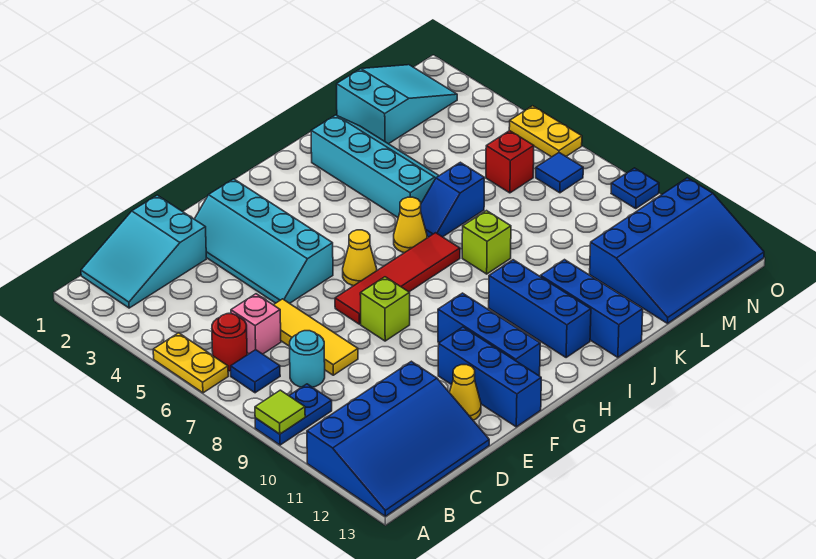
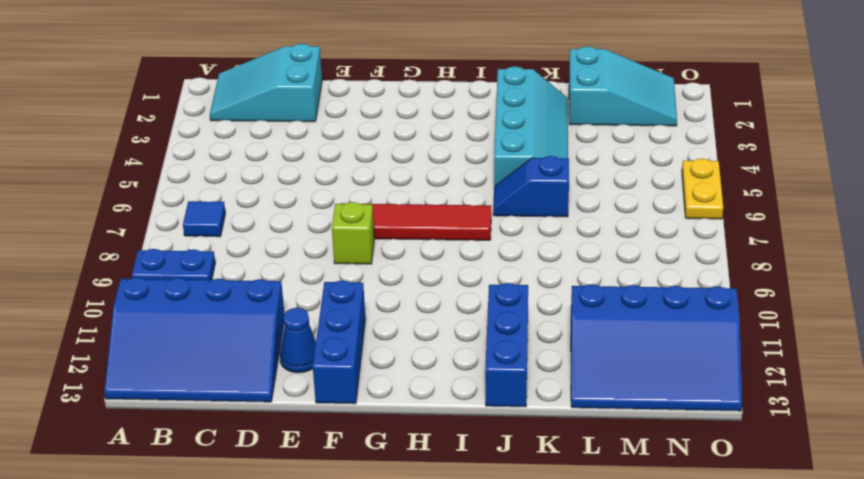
blue 1x1 cone [280,308,316,373] -> yellow 1x1 cone [449,365,481,420]
none -> yellow 1x2 plate [153,333,228,393]
none -> red 1x1 round brick [212,314,247,371]
none -> pink 1x1 brick [231,294,281,354]

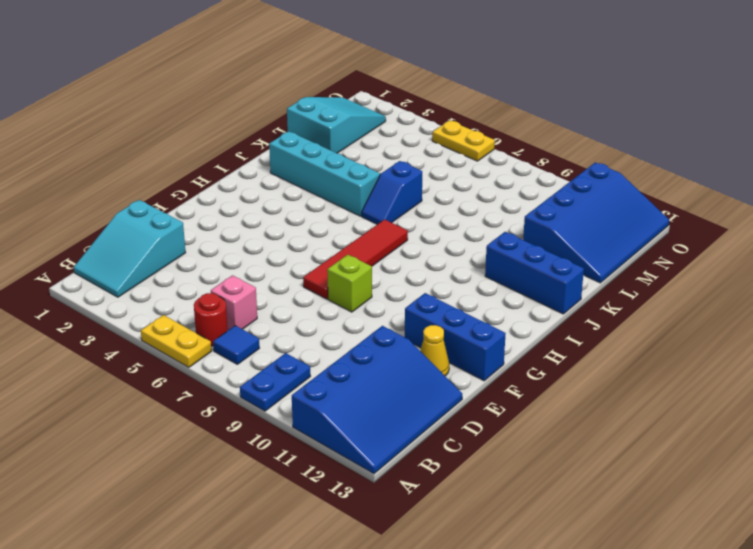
none -> cyan 1x1 round brick [290,331,325,387]
none -> yellow 1x3 tile [274,299,358,375]
none -> cyan 2x4 slope [195,179,333,303]

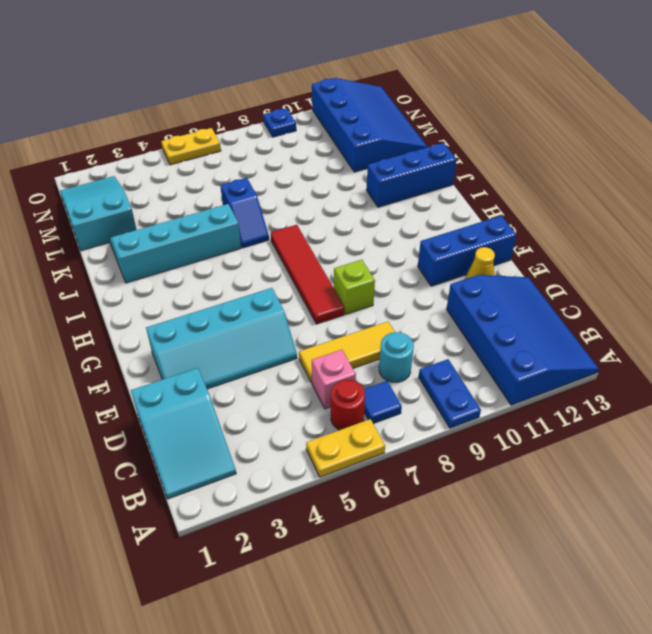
none -> yellow 1x1 cone [343,230,377,286]
none -> blue 1x3 brick [438,293,540,376]
none -> yellow 1x1 cone [394,197,427,253]

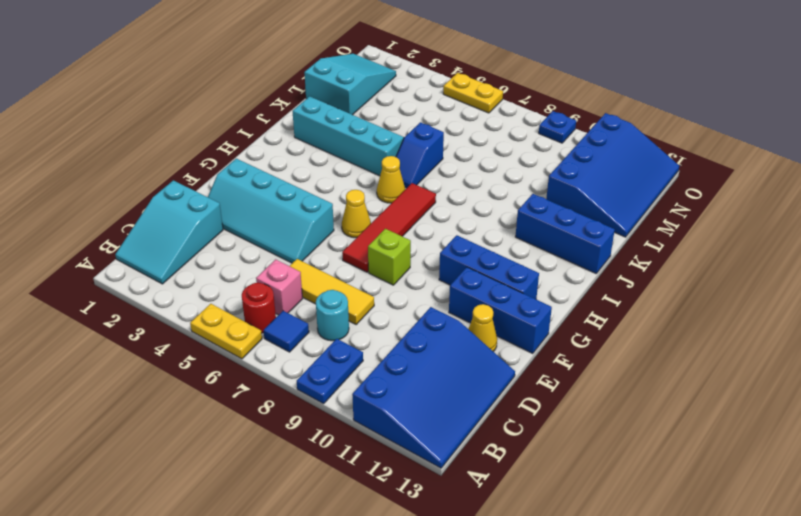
none -> blue 1x3 brick [489,260,591,357]
none -> lime 1x1 brick [462,211,511,274]
none -> red 1x1 brick [486,131,534,193]

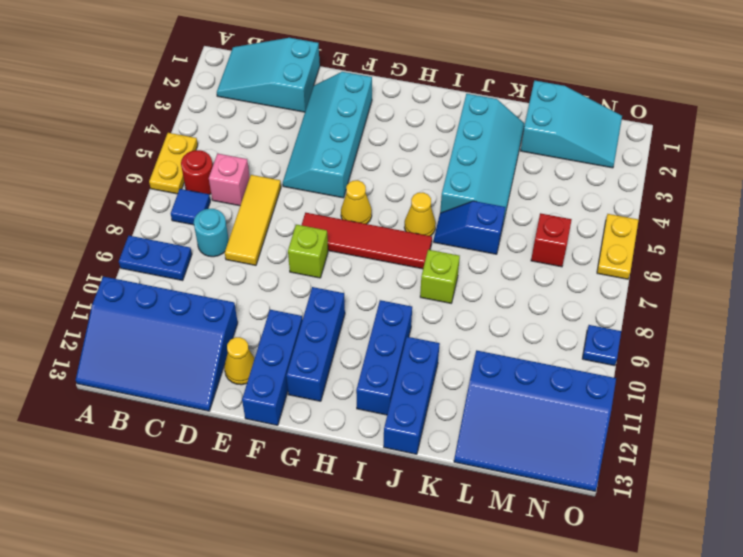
none -> blue 1x1 tile [536,153,583,193]
none -> lime 1x1 tile [255,390,305,434]

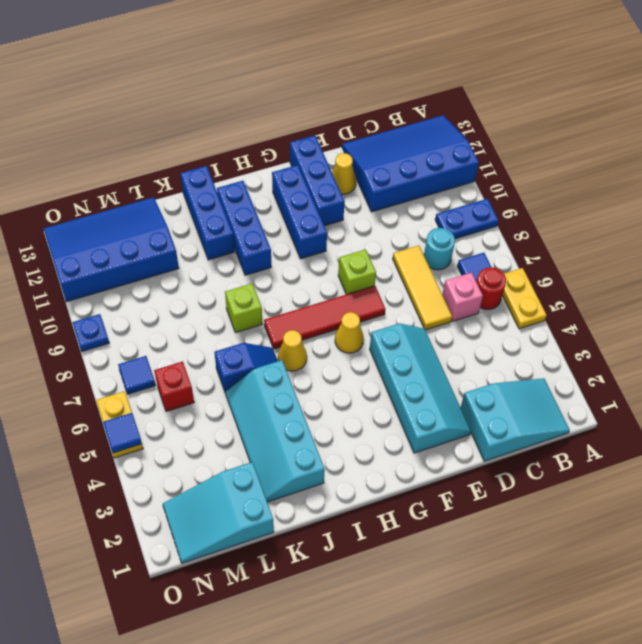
blue 1x1 tile [103,413,142,453] -> none
none -> lime 1x1 tile [255,390,305,434]

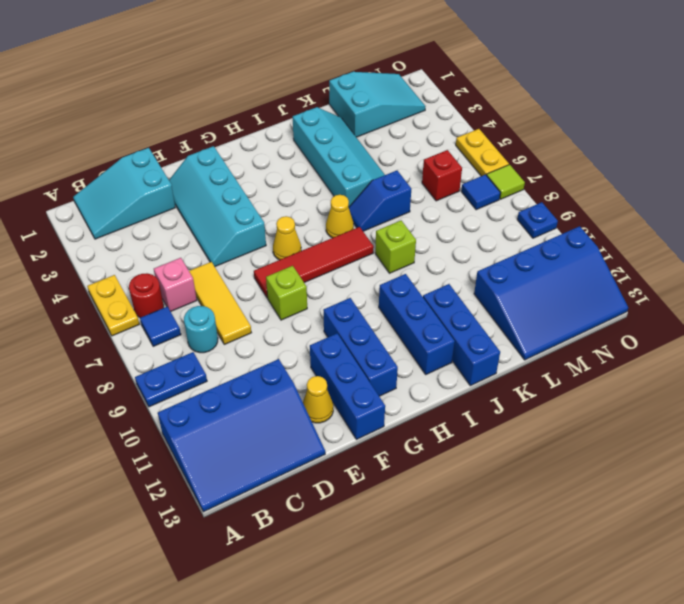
lime 1x1 tile [487,165,525,199] -> lime 1x1 tile moved to [255,390,305,434]

